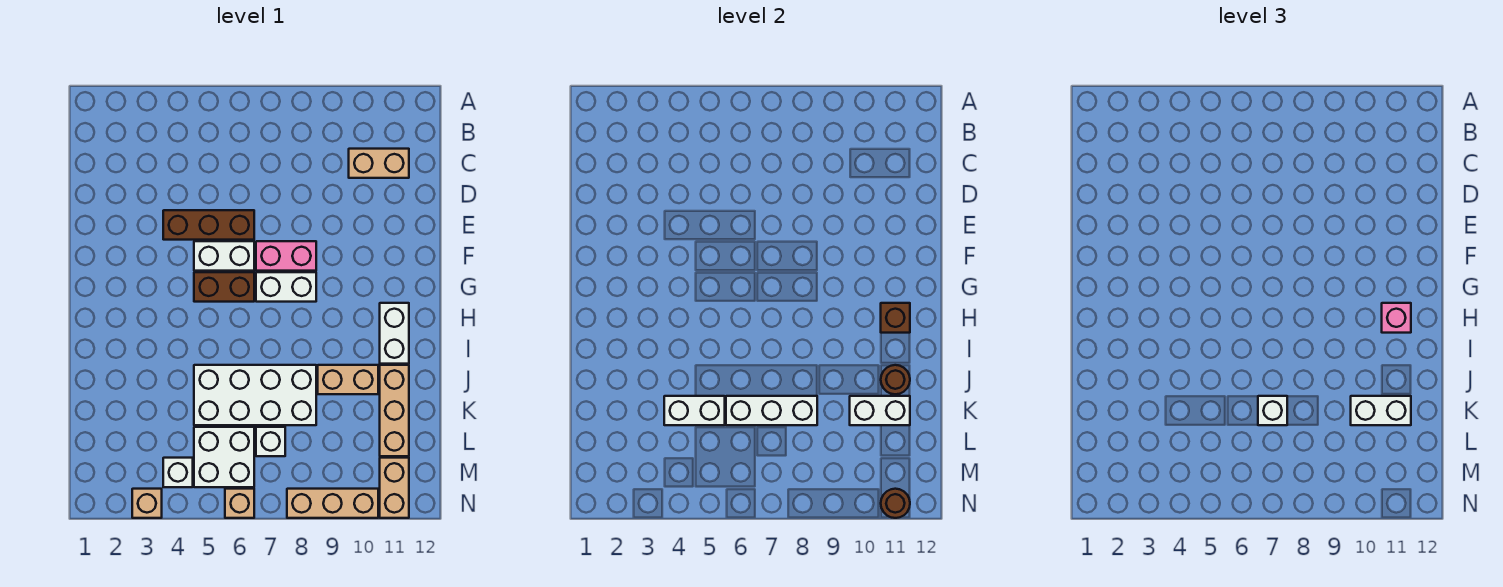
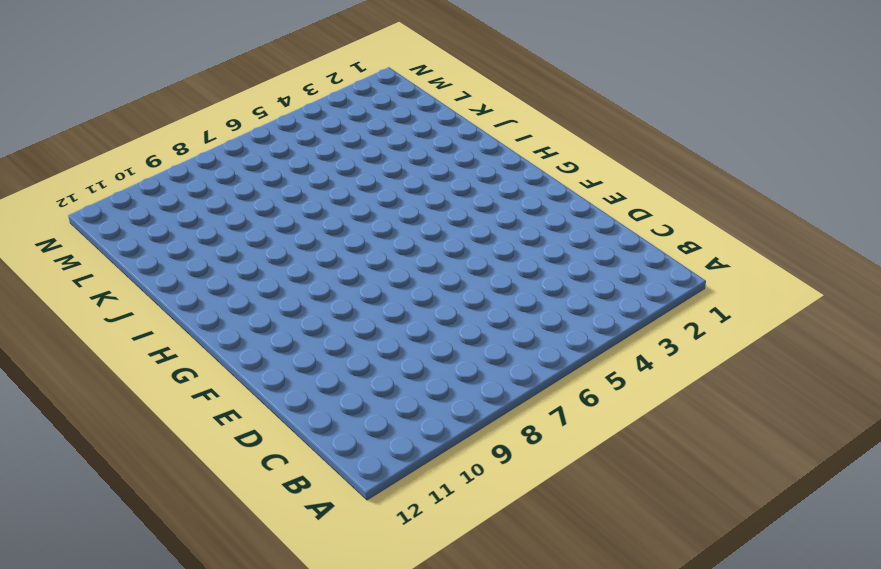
none -> tan 1x2 brick [349,149,409,178]
none -> brown 1x3 brick [163,210,254,240]
none -> white 1x2 brick [194,241,254,271]

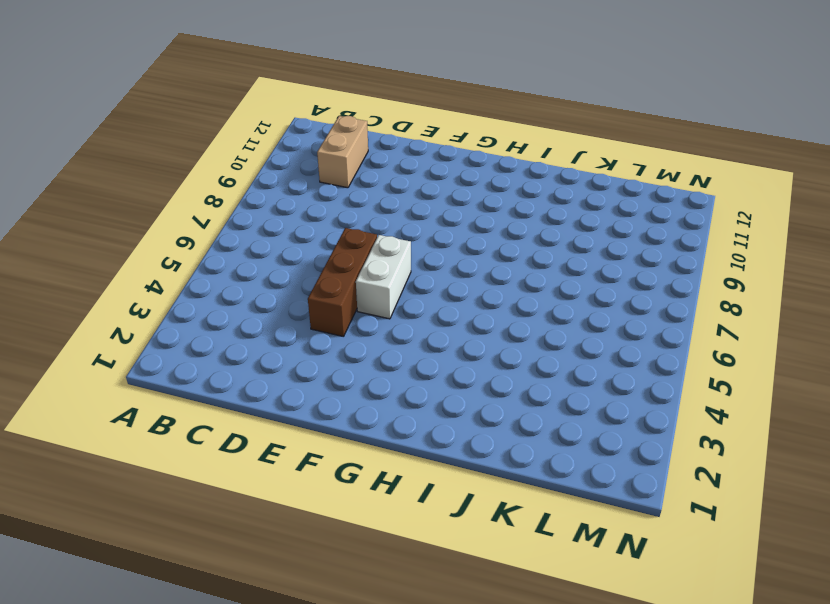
none -> pink 1x2 brick [256,241,316,271]
none -> brown 1x2 brick [194,272,254,302]
none -> white 1x2 brick [256,272,316,302]

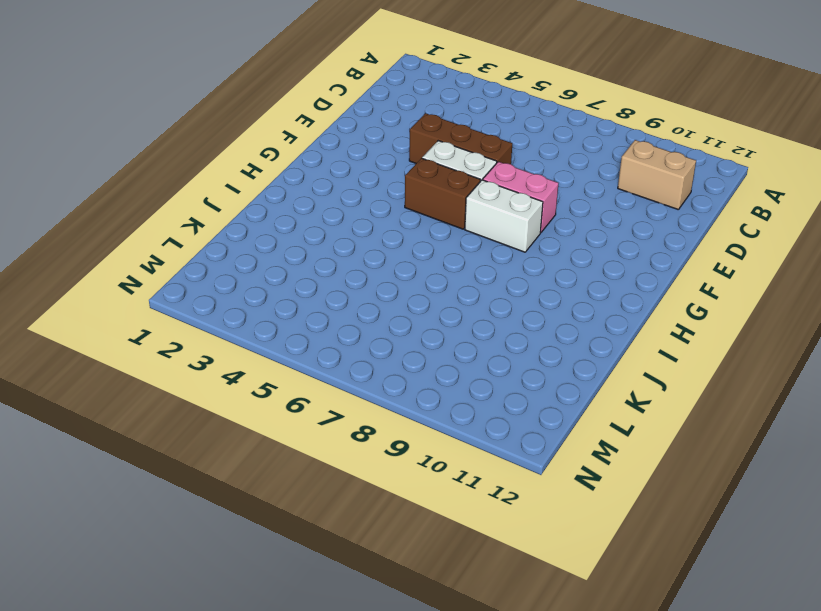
none -> white 1x2 brick [380,303,409,364]
none -> white 2x4 brick [194,365,316,425]
none -> tan 1x2 brick [318,365,378,394]

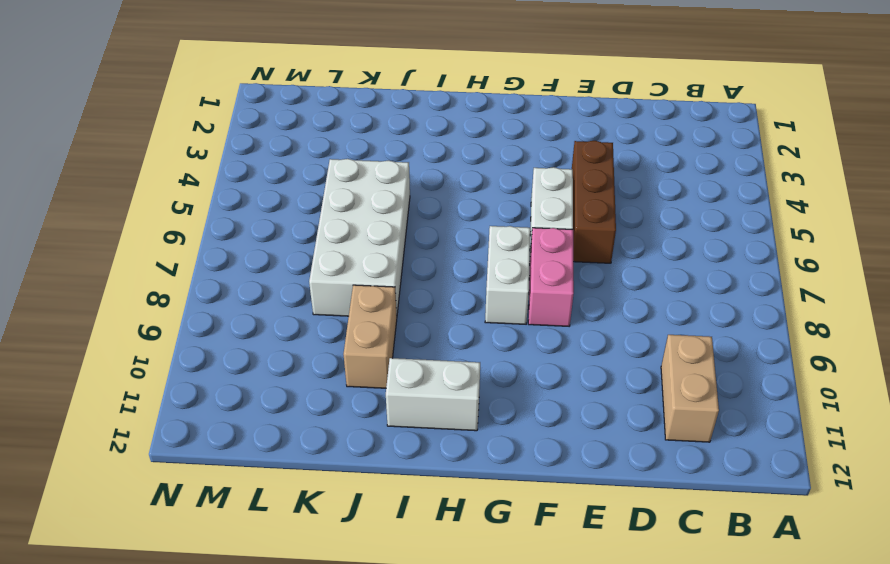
none -> brown 1x2 brick [194,272,254,302]
none -> tan 1x3 brick [380,365,409,456]
none -> white 2x2 brick [194,427,254,487]

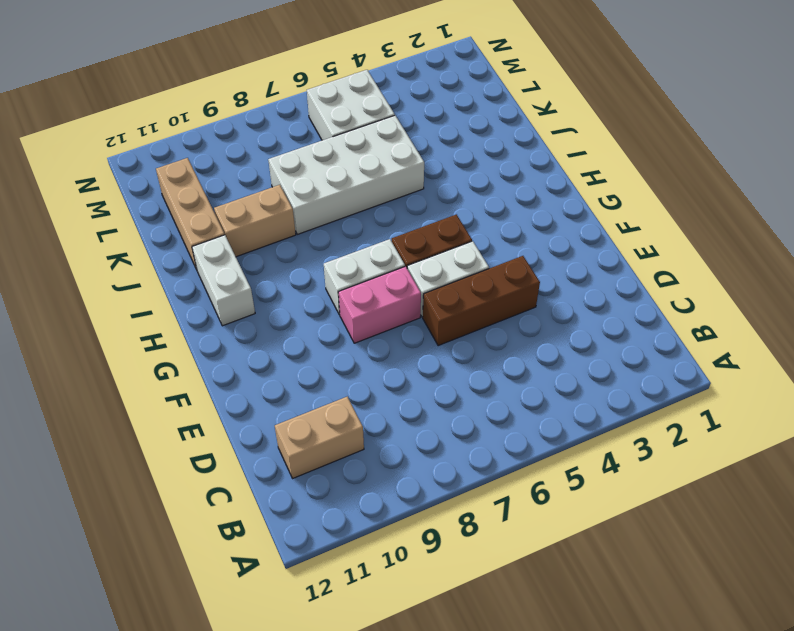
none -> white 1x1 brick [256,427,285,456]
none -> white 1x1 brick [163,458,193,487]
none -> tan 1x2 brick [380,458,409,518]

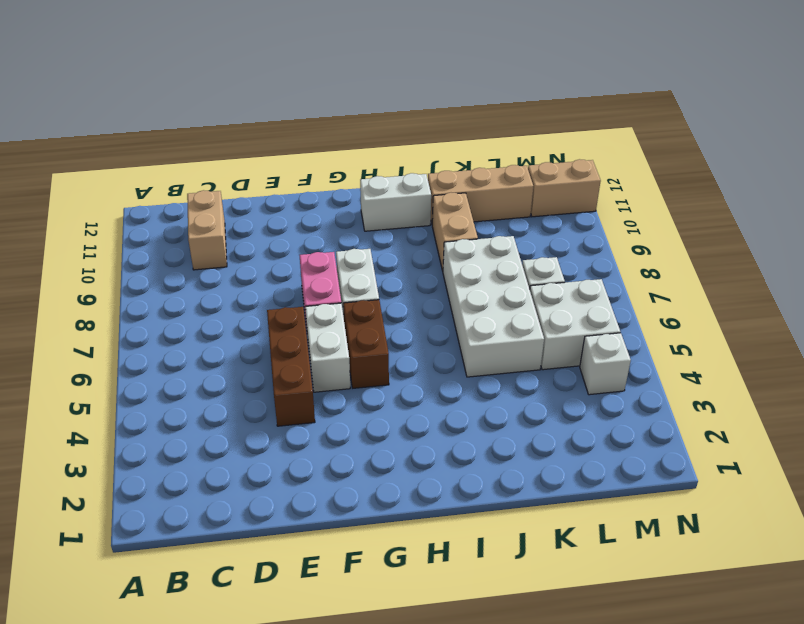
none -> tan 1x1 brick [132,489,162,518]
none -> tan 1x1 brick [225,489,254,518]
none -> tan 1x3 brick [287,489,378,518]

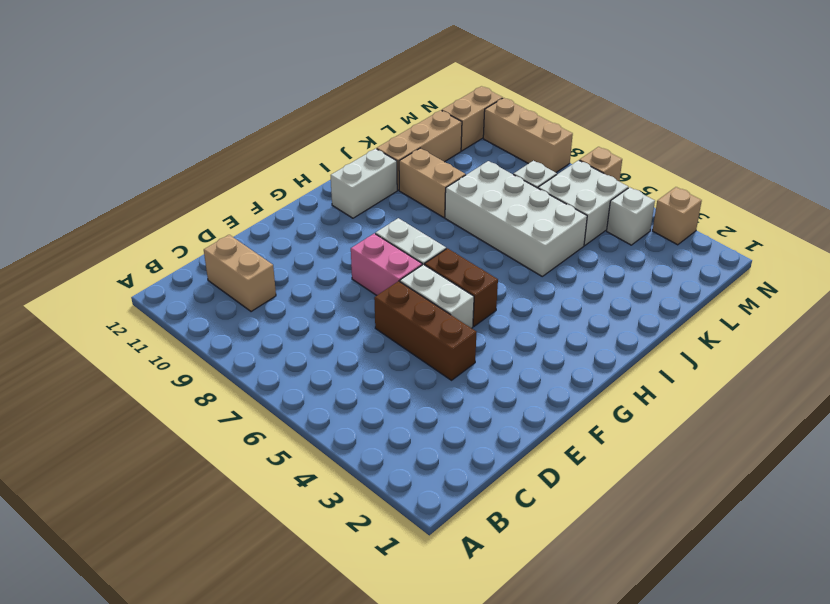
none -> brown 1x1 brick [881,303,910,333]
none -> brown 1x1 round brick [881,365,910,394]
none -> white 1x2 brick [664,396,725,425]

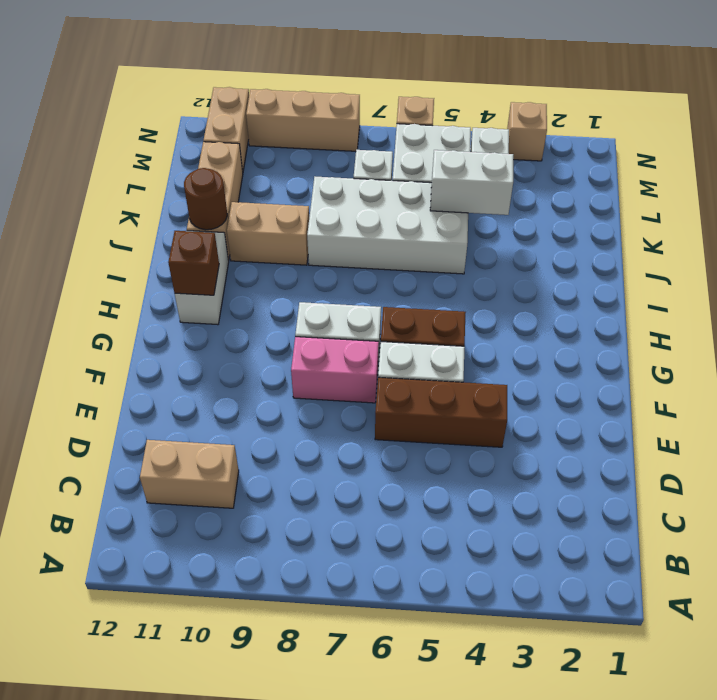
none -> white 1x3 brick [726,396,817,425]
none -> white 1x2 brick [850,396,910,425]
none -> brown 1x1 round brick [881,489,910,518]

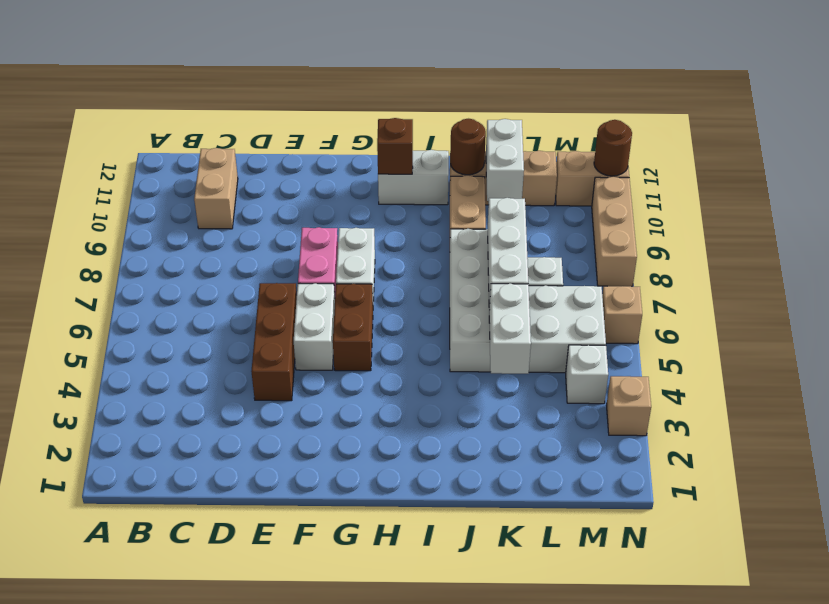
none -> pink 1x1 brick [1382,303,1411,333]
none -> white 1x1 brick [1258,396,1287,425]
none -> white 1x2 brick [1351,396,1411,425]

